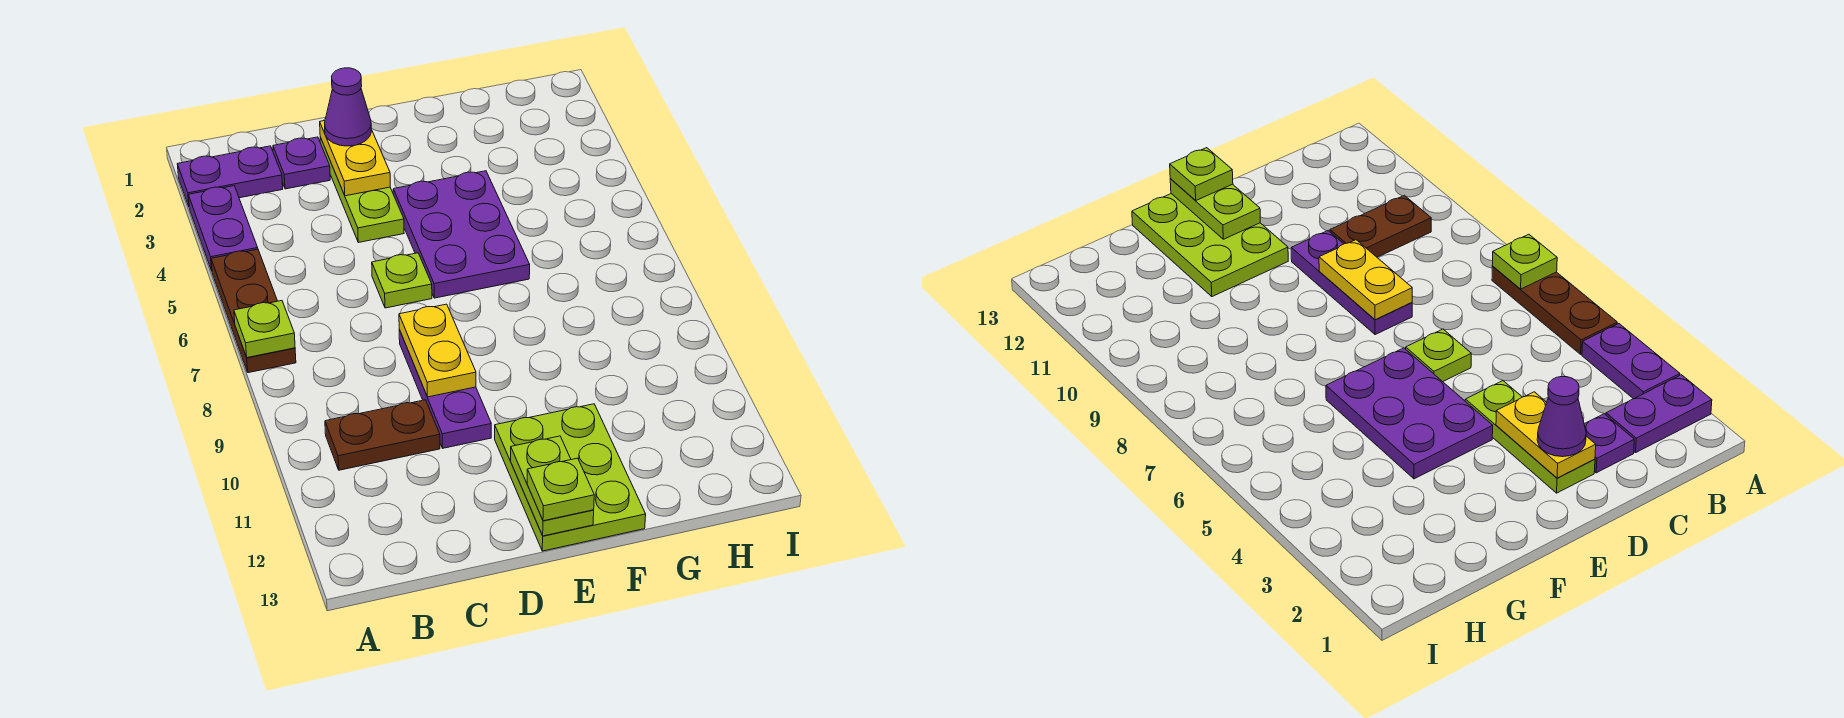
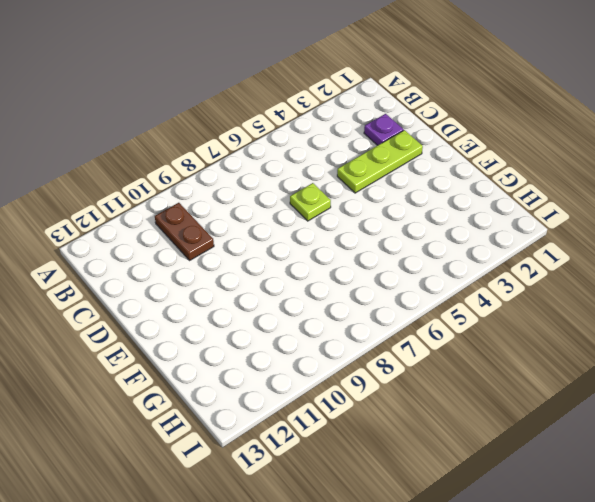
none -> purple 1x2 plate [177,146,283,206]
none -> purple 1x2 plate [188,186,258,271]
none -> brown 1x3 plate [211,249,296,373]

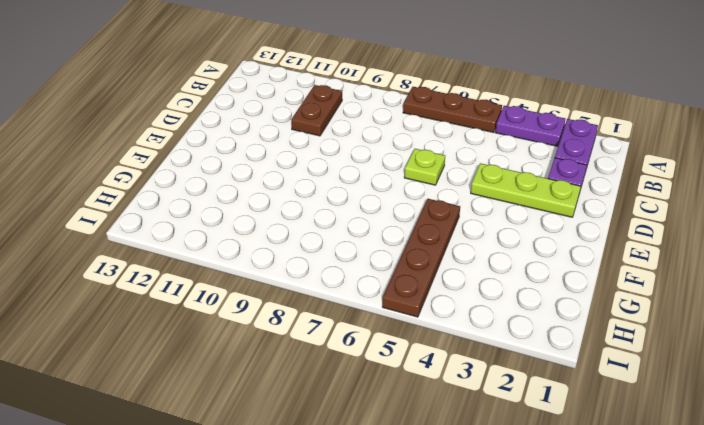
brown 1x4 plate [382,199,460,317] -> purple 2x3 plate [393,171,530,298]
none -> purple 1x3 plate [399,330,491,448]
none -> lime 2x3 plate [495,404,646,551]
none -> lime 1x1 plate [234,301,295,358]

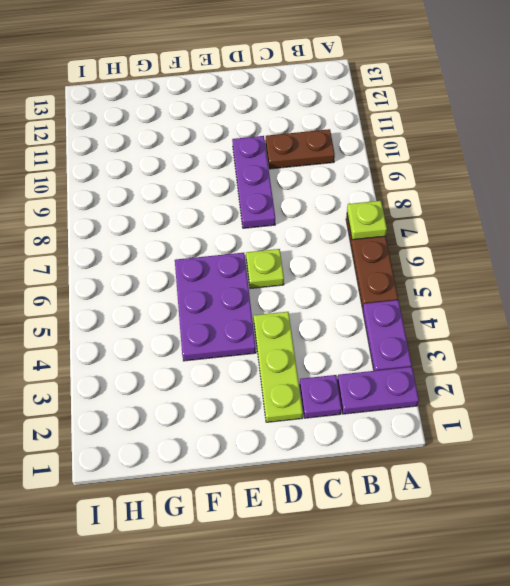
none -> lime 2x3 plate [495,404,646,551]
none -> yellow 1x2 plate [320,121,390,196]
none -> yellow 1x2 plate [399,304,476,397]

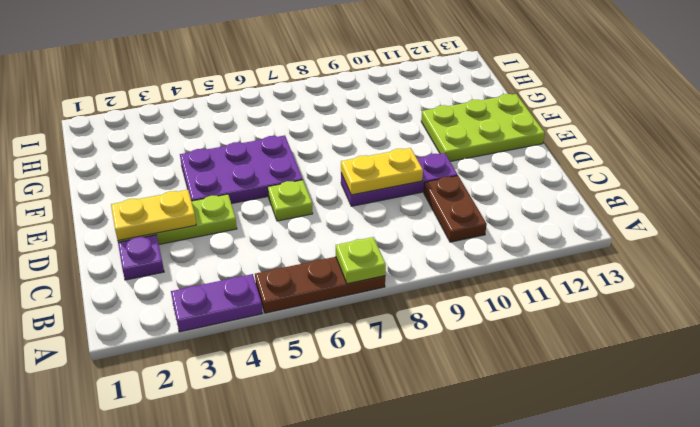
none -> purple 1x2 plate [177,146,283,206]
none -> lime 1x2 plate [511,436,594,536]
none -> purple 1x1 cone [325,68,372,146]

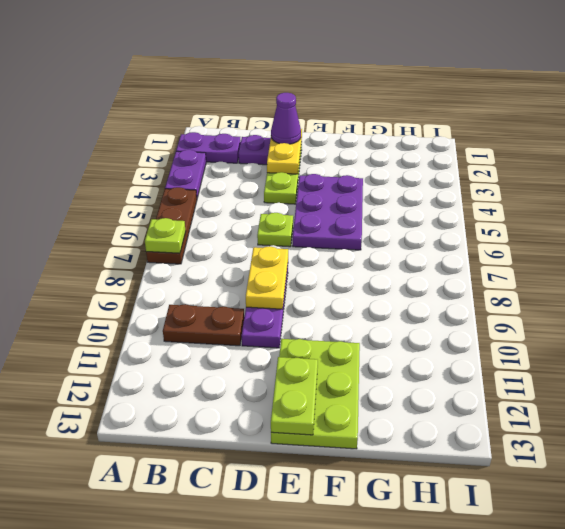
none -> lime 1x1 plate [527,458,594,521]

